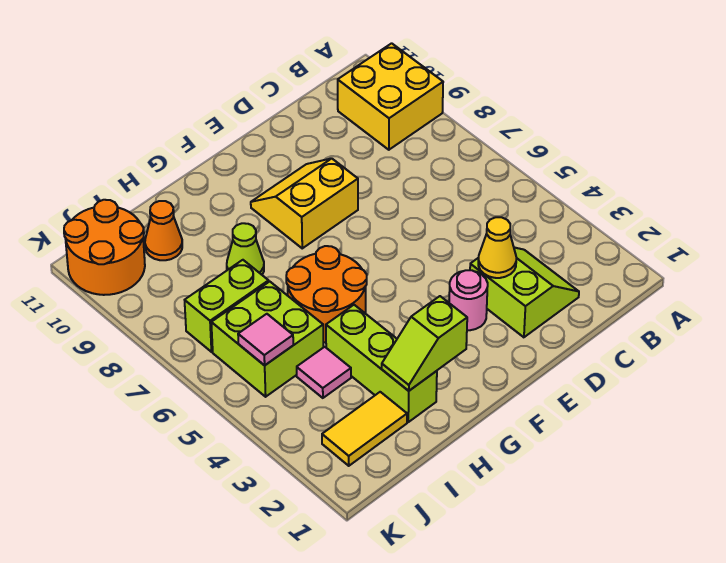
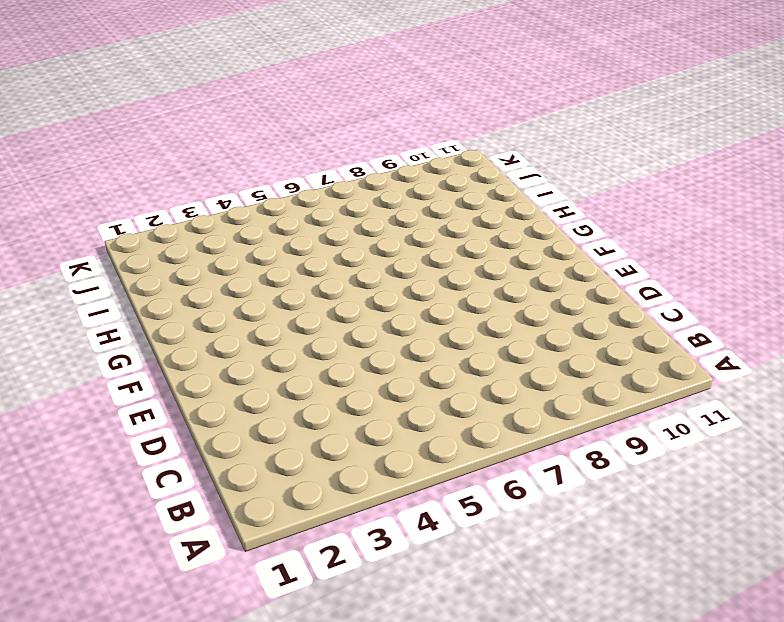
none -> yellow 2x2 brick [338,43,443,150]
none -> lime 2x2 slope [470,247,579,337]
none -> pink 1x1 round brick [449,270,488,330]

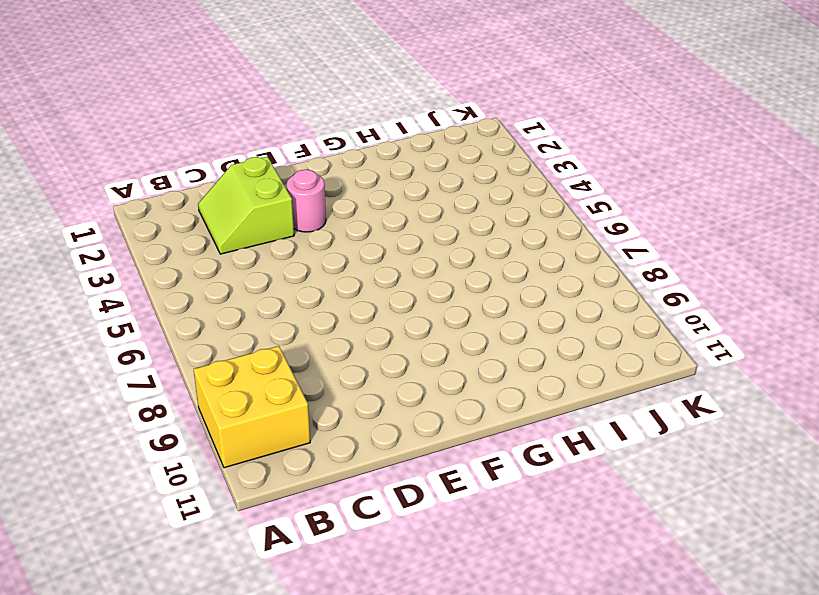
none -> yellow 2x2 slope [251,158,358,248]
none -> orange 2x2 round brick [286,246,367,342]
none -> lime 1x3 brick [326,305,437,422]

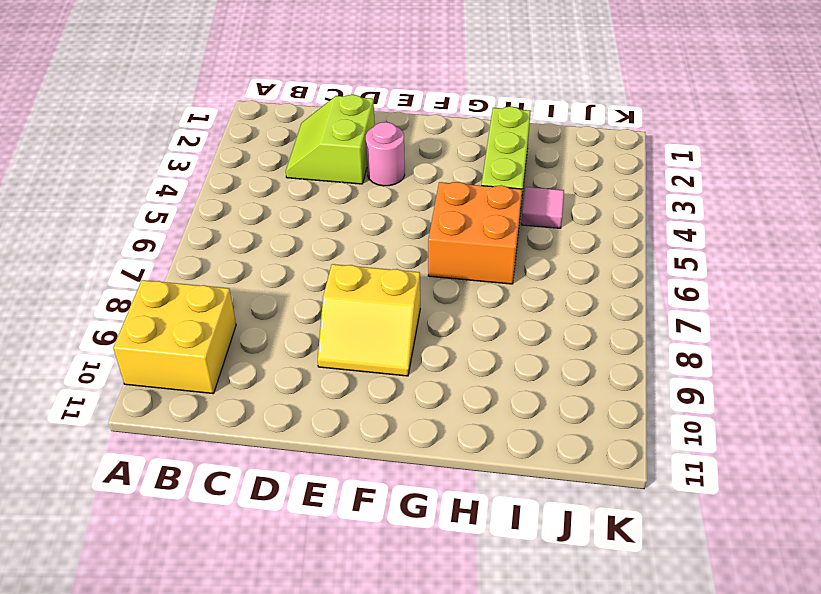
orange 2x2 brick [428,182,522,284] -> orange 2x2 round brick [286,246,367,342]
none -> lime 1x1 cone [227,223,264,275]
none -> yellow 1x2 tile [322,392,407,466]
none -> lime 2x2 brick [211,282,323,397]

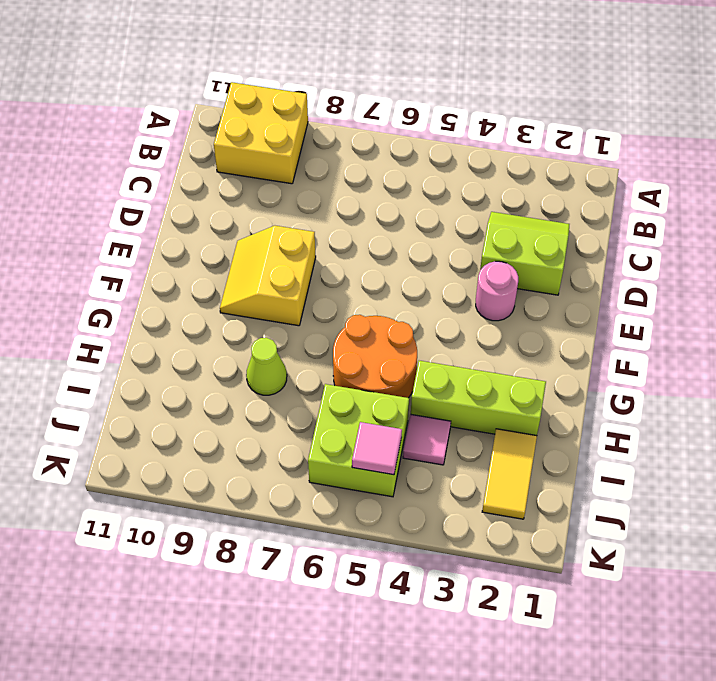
none -> lime 1x2 brick [185,260,269,352]
none -> orange 1x1 cone [145,201,182,260]
none -> orange 2x2 round brick [64,200,145,295]

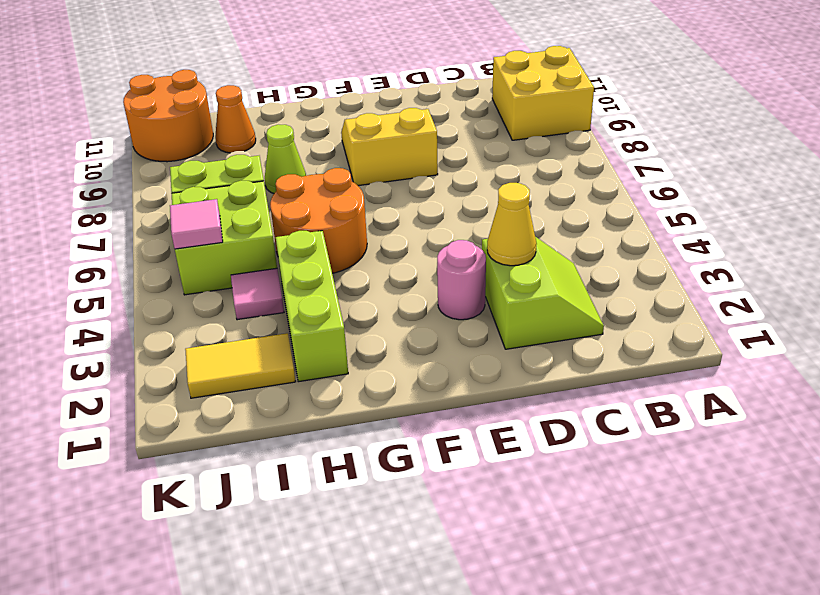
none -> lime 1x2 slope [382,296,467,391]

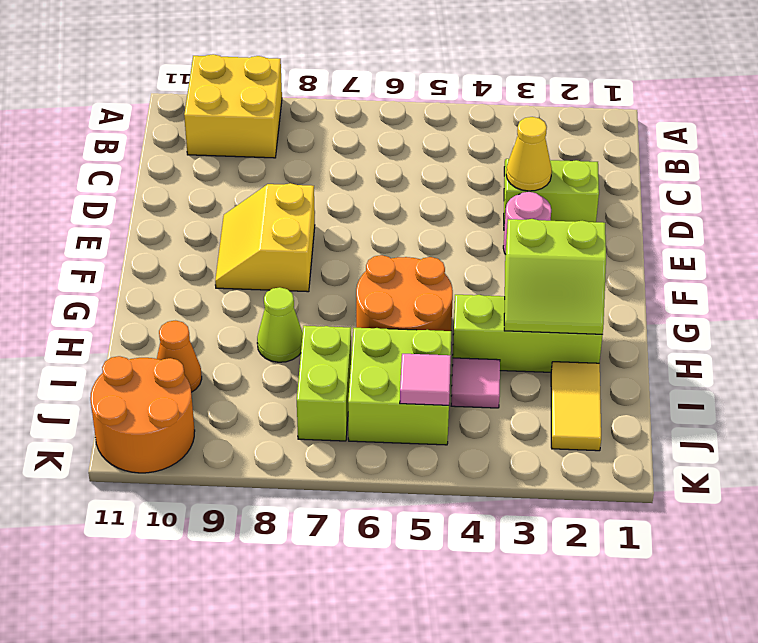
lime 2x2 slope [504,219,606,334] -> lime 1x2 slope [382,296,467,391]

